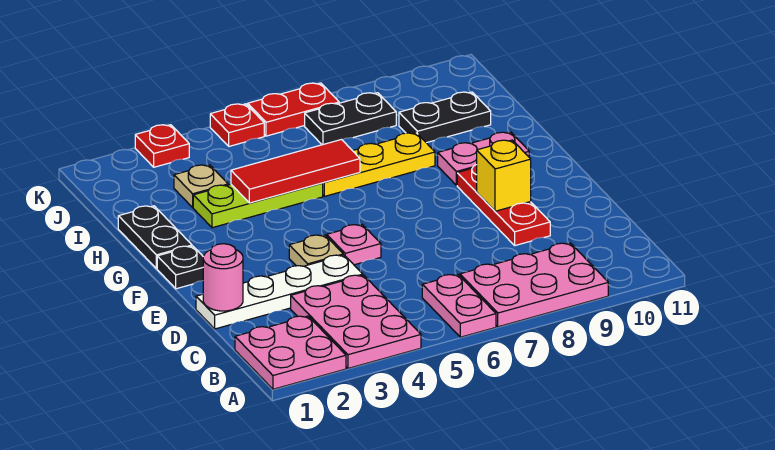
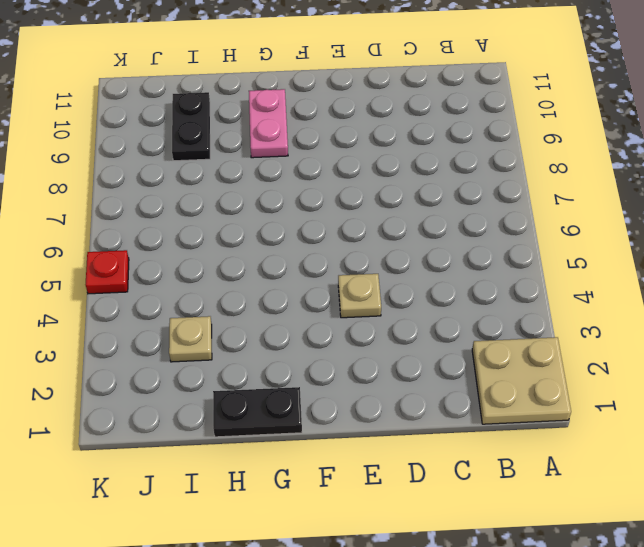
tan 2x2 plate [472,337,571,424] -> pink 2x2 plate [235,316,346,389]
none -> pink 2x3 plate [291,275,421,368]
none -> pink 1x2 plate [422,275,496,337]
none -> pink 2x3 plate [460,243,608,327]

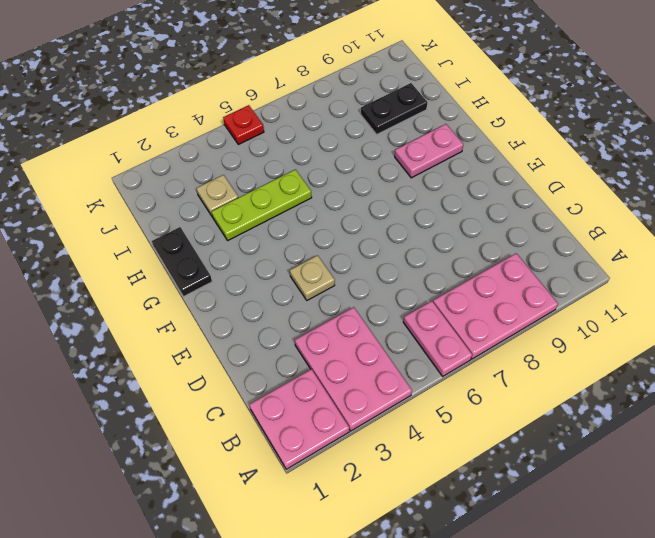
none -> white 1x4 plate [196,255,363,329]
none -> red 1x3 plate [457,165,550,245]
none -> pink 1x1 plate [327,225,381,265]

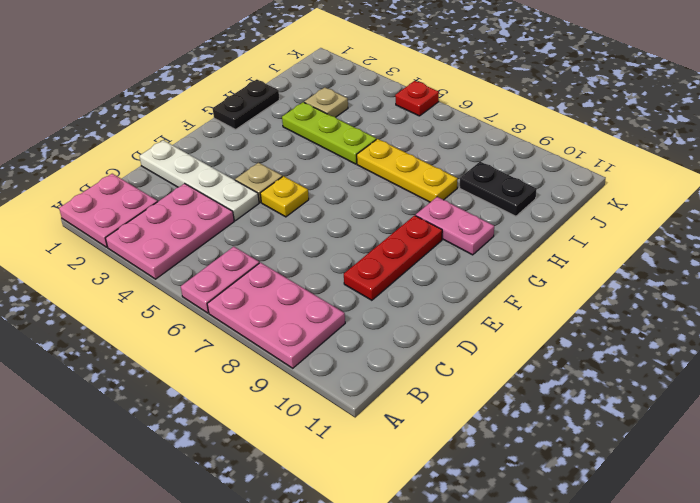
yellow 1x1 plate [260,176,309,217] -> pink 1x1 plate [327,225,381,265]
none -> black 1x1 plate [157,246,203,289]
none -> black 1x2 plate [305,93,396,145]
none -> red 1x1 plate [135,125,189,167]

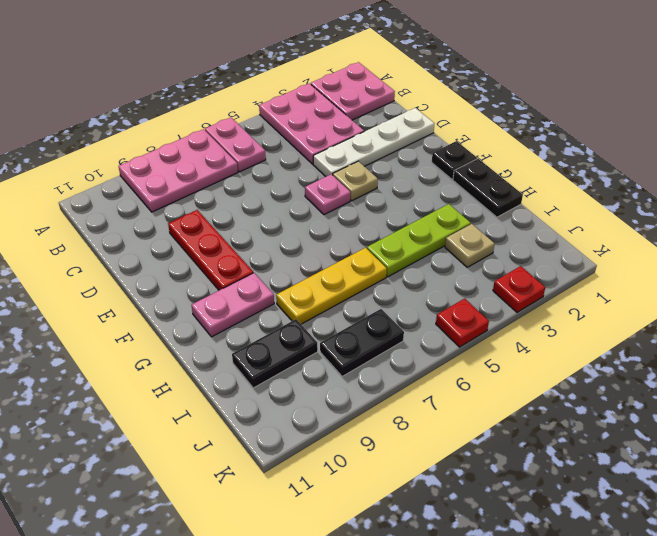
none -> red 1x2 plate [248,83,339,136]
none -> pink 1x1 round brick [203,244,243,311]
none -> yellow 1x1 brick [477,140,531,211]

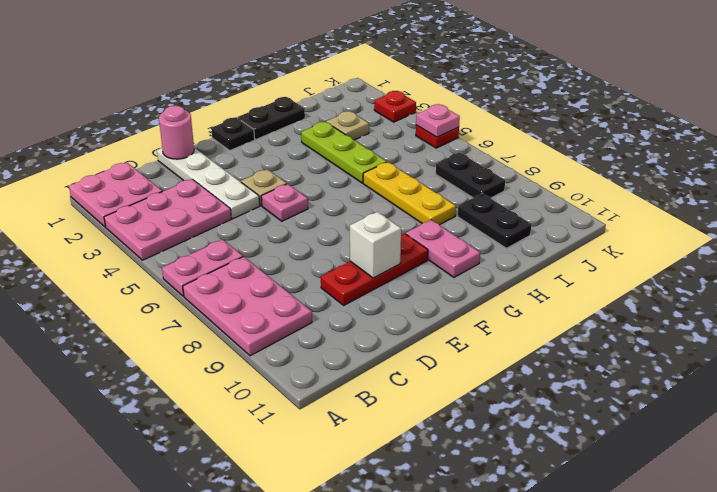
white 1x1 brick [350,212,401,278] -> yellow 1x1 brick [477,140,531,211]
pink 1x1 plate [416,104,460,137] -> none
none -> red 1x2 plate [248,83,339,136]
none -> red 1x3 tile [231,140,360,203]

